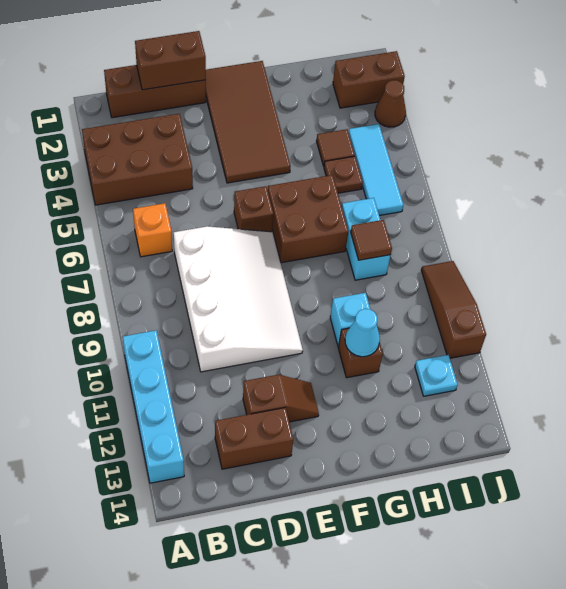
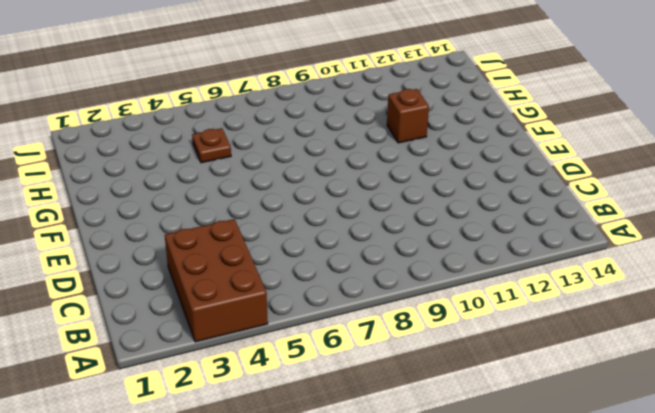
none -> cyan 1x4 brick [123,330,184,483]
none -> brown 1x3 brick [104,65,206,118]
none -> orange 1x1 brick [133,203,172,257]

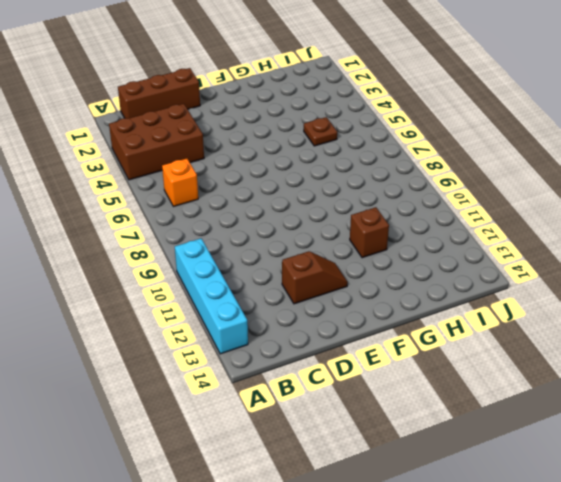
none -> white 3x4 slope [174,226,303,372]
none -> brown 1x2 brick [215,408,293,469]
none -> brown 2x4 tile [206,61,291,183]

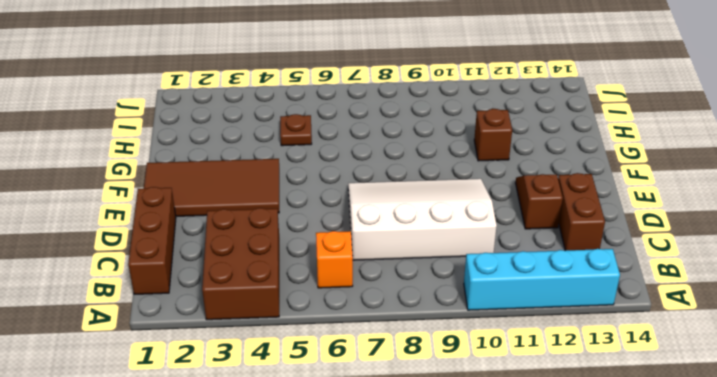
none -> brown 1x1 brick [234,186,273,232]
none -> brown 2x2 brick [268,175,348,263]
none -> cyan 1x1 brick [330,293,370,347]

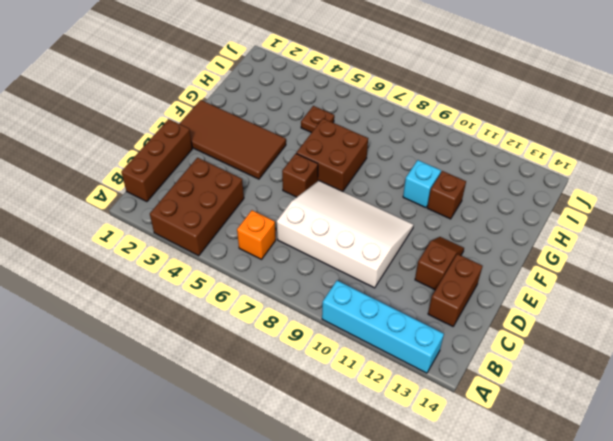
none -> brown 1x1 tile [317,129,355,166]
none -> cyan 1x2 brick [342,198,391,280]
none -> brown 1x2 brick [333,51,405,108]

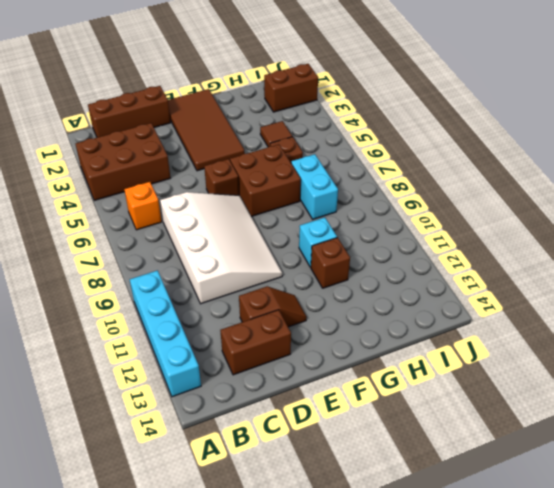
none -> cyan 1x3 tile [349,124,403,216]
none -> cyan 1x1 plate [415,355,458,396]
none -> brown 1x1 cone [375,80,406,127]

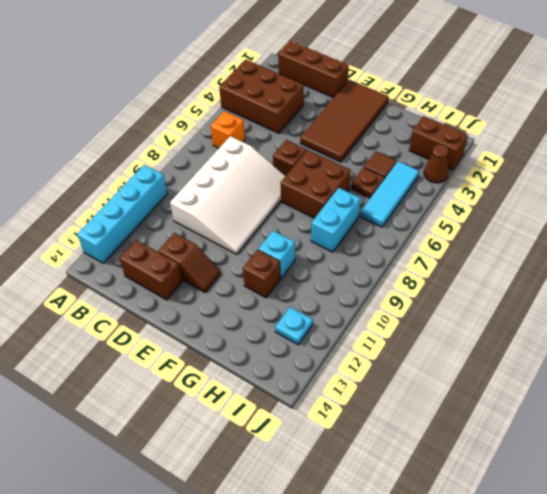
none -> brown 1x3 slope [421,261,486,358]
none -> brown 1x2 brick [135,31,206,90]
none -> cyan 1x1 cone [345,309,380,357]

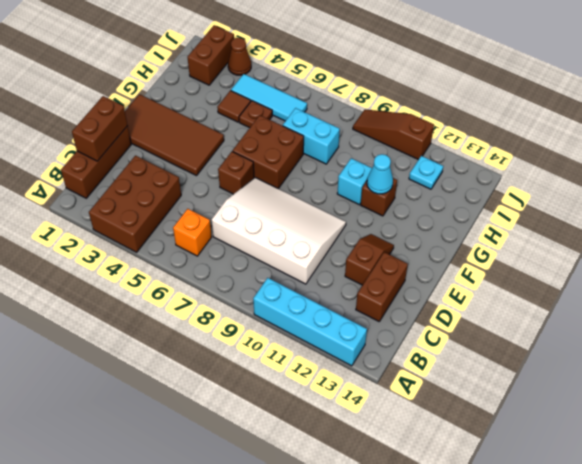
none -> brown 1x1 tile [351,220,392,260]

